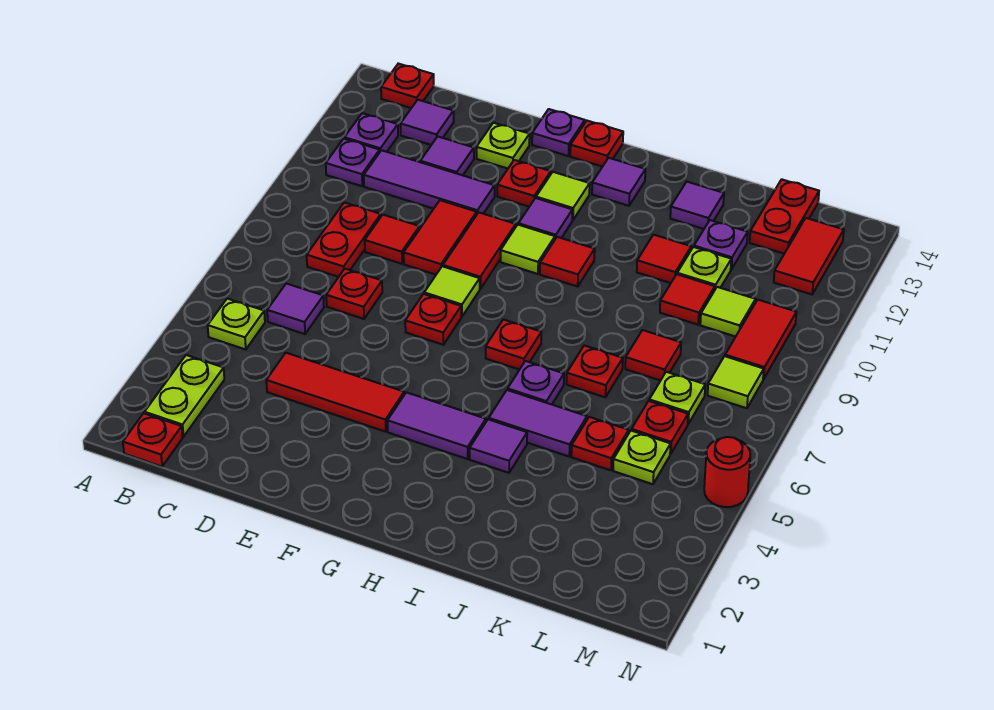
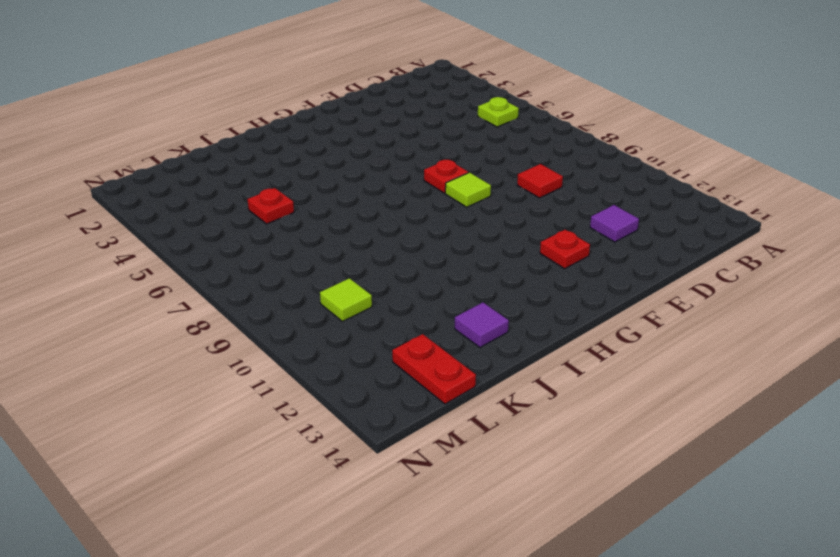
none -> red 1x1 plate [123,413,183,467]
none -> lime 1x2 plate [145,355,224,437]
none -> purple 1x1 plate [326,139,380,186]
none -> purple 1x1 plate [344,113,398,152]

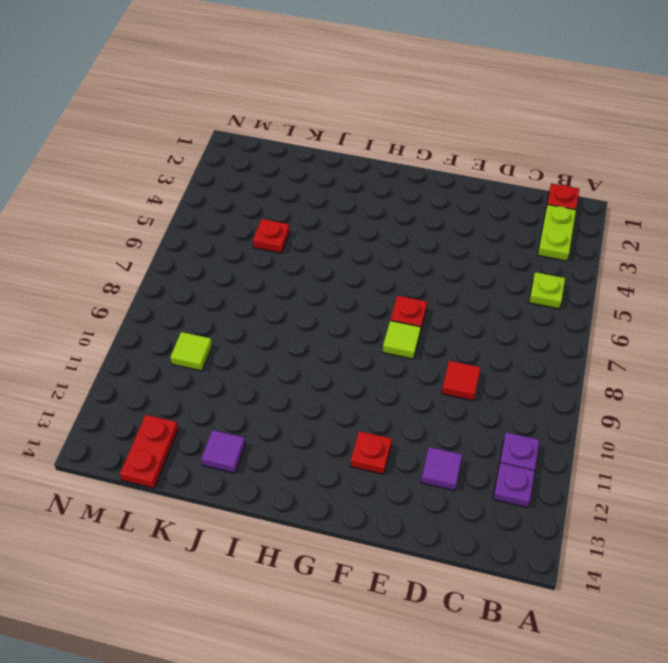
none -> red 1x1 plate [381,64,434,108]
none -> purple 1x1 tile [267,284,324,334]
none -> red 1x2 plate [307,202,381,277]
none -> purple 1x3 tile [364,150,495,214]

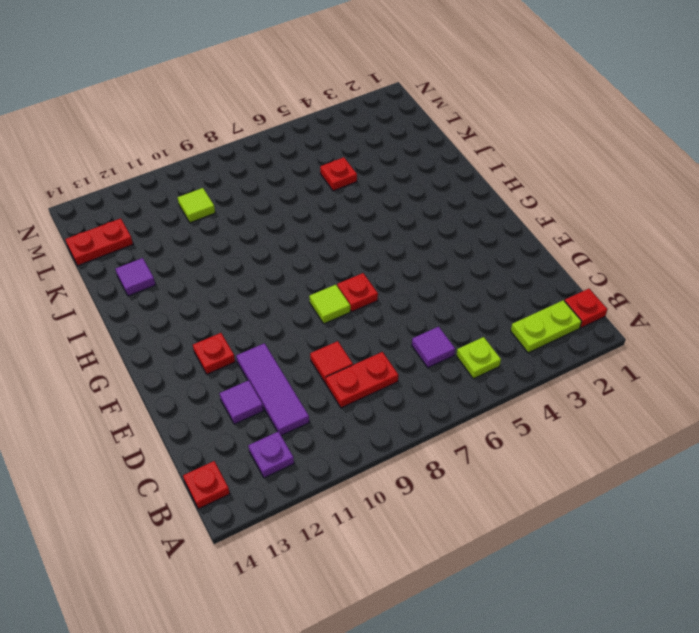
none -> purple 1x1 plate [326,139,380,186]
none -> purple 1x1 tile [401,100,454,145]
none -> red 1x3 tile [266,353,404,432]
none -> red 1x1 plate [326,269,382,319]

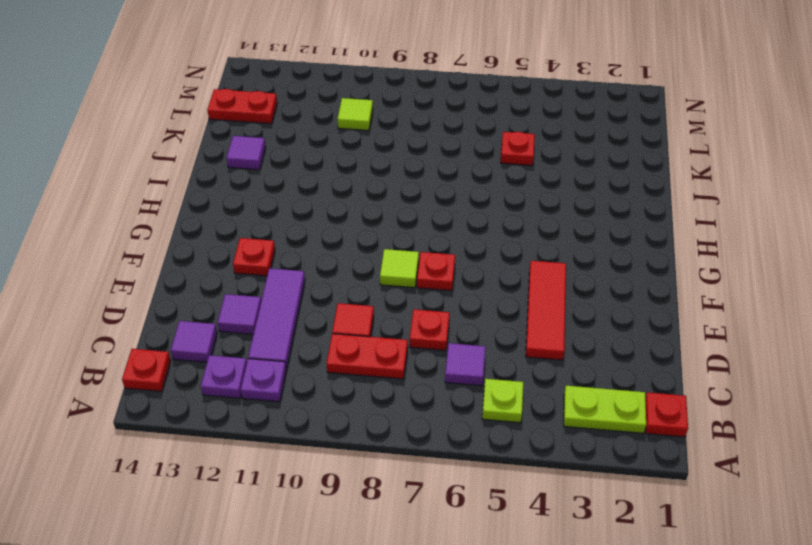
none -> red 1x2 tile [404,200,477,275]
none -> lime 1x1 plate [476,123,530,168]
none -> red 1x2 tile [443,212,516,289]
none -> purple 1x1 plate [532,109,585,156]

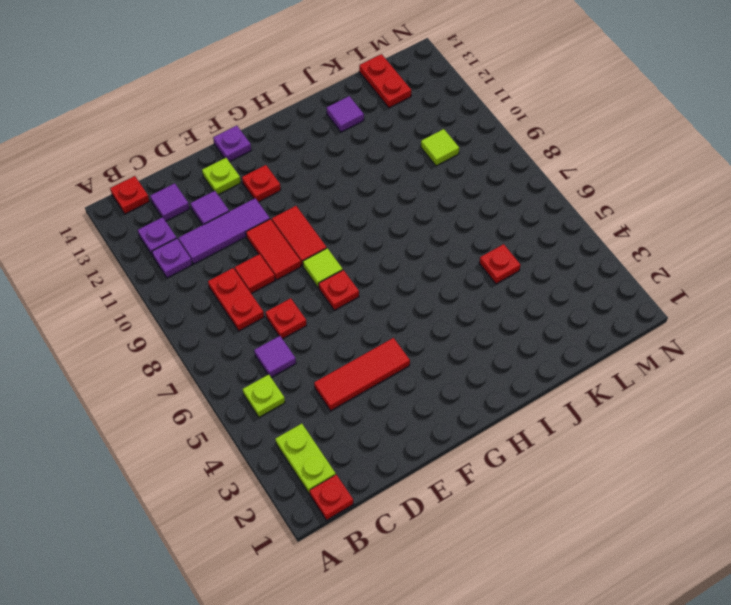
none -> purple 1x2 tile [388,392,486,459]
none -> lime 1x1 tile [501,225,555,274]
none -> purple 1x1 tile [518,198,572,239]
none -> lime 1x1 tile [536,172,590,220]

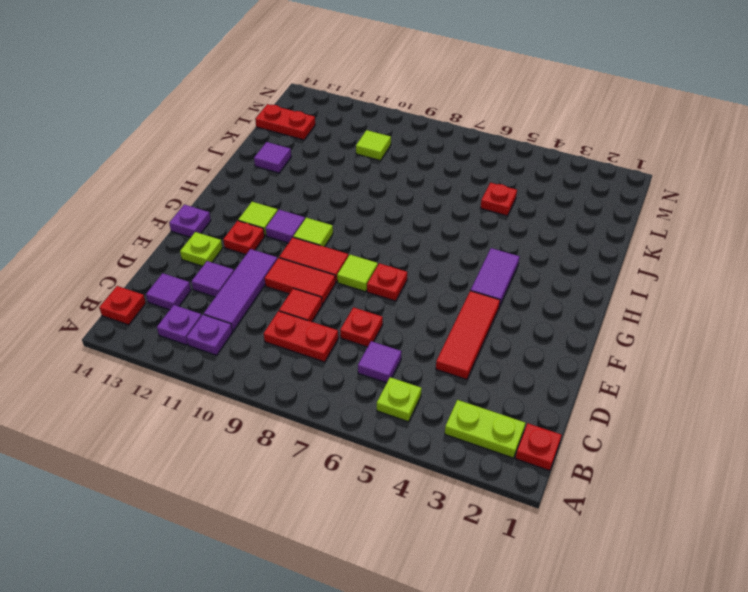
none -> red 1x1 plate [570,121,623,167]
none -> red 1x1 plate [486,319,541,370]
none -> red 1x1 tile [540,237,595,286]
none -> purple 1x1 tile [592,158,645,206]

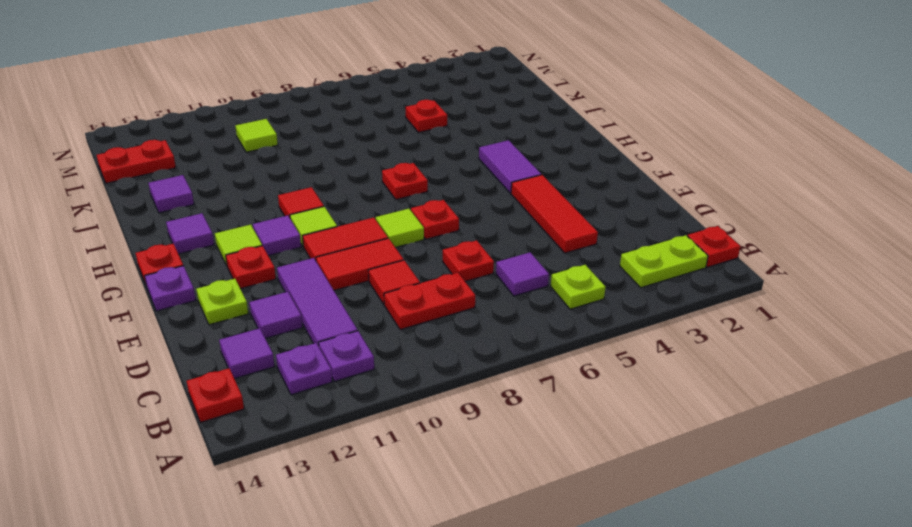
none -> purple 1x1 tile [470,419,527,473]
none -> purple 1x2 tile [489,390,587,456]
none -> purple 1x1 plate [508,361,564,404]
none -> red 1x1 plate [567,345,623,397]

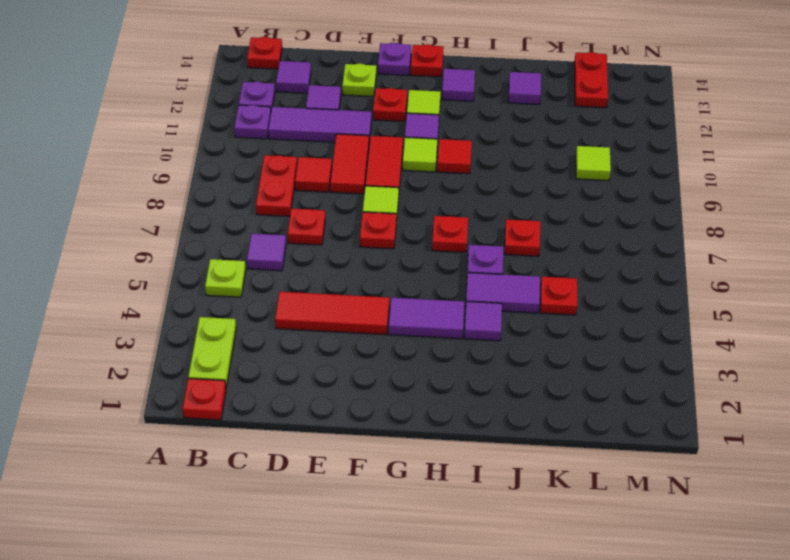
none -> red 1x1 tile [637,235,691,283]
none -> red 1x1 tile [625,330,681,381]
none -> red 1x1 tile [660,274,715,325]
none -> lime 1x1 plate [677,247,731,289]

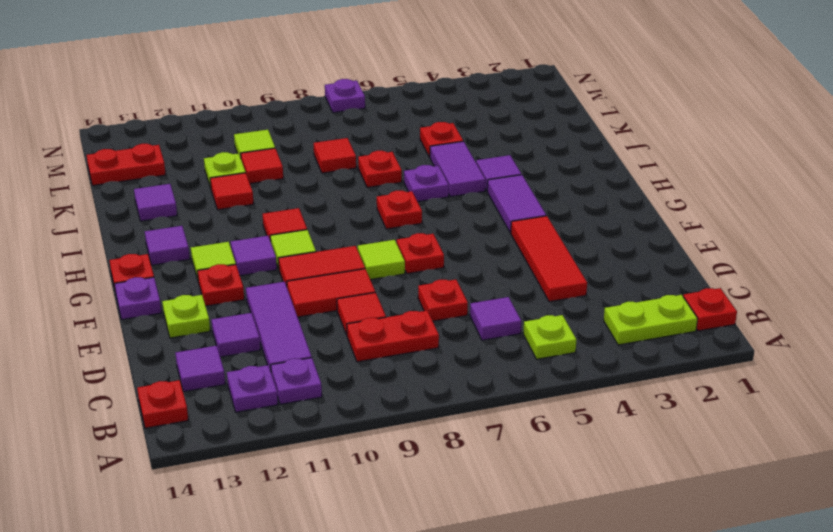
purple 1x1 plate [325,79,365,113] -> purple 1x1 plate moved to [694,220,748,269]
none -> lime 1x1 plate [613,431,671,484]
none -> red 1x1 plate [631,401,688,454]
none -> lime 1x1 plate [649,372,705,424]
none -> lime 1x1 tile [708,356,764,408]

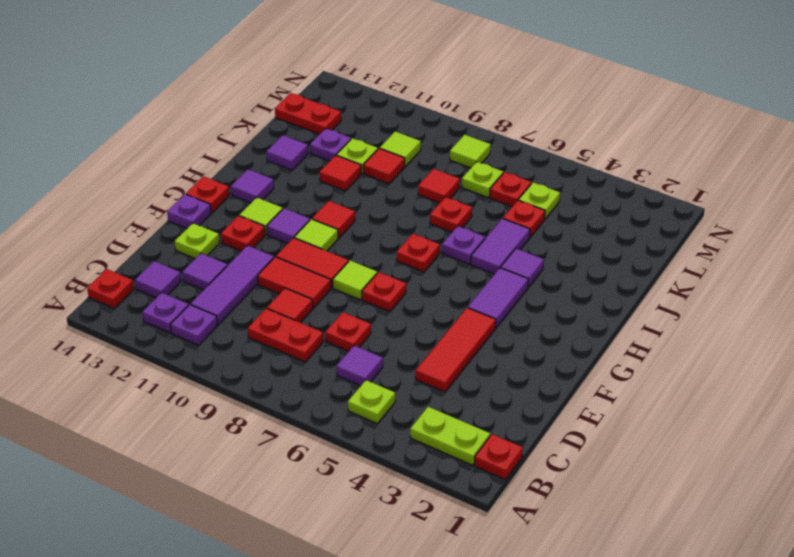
none -> red 1x2 tile [725,300,796,379]
none -> red 1x2 tile [774,218,844,294]
none -> red 1x1 round brick [704,437,750,507]

